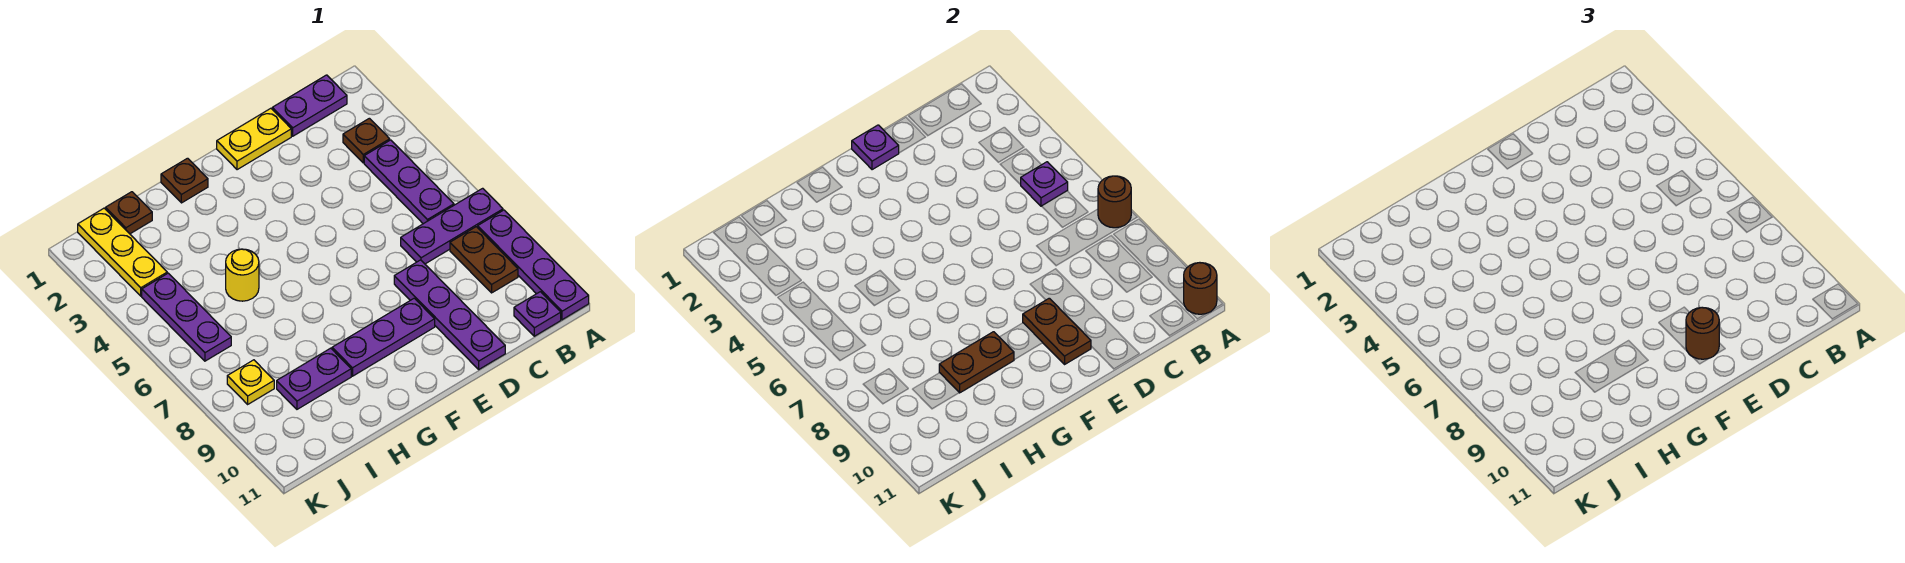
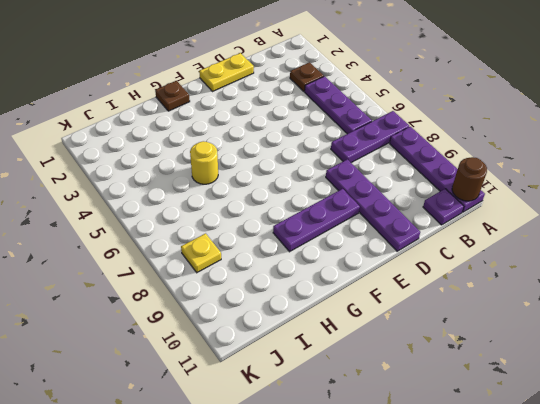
none -> purple 1x2 plate [272,75,347,136]
none -> brown 1x2 plate [450,227,518,293]
none -> purple 1x2 plate [277,348,351,409]

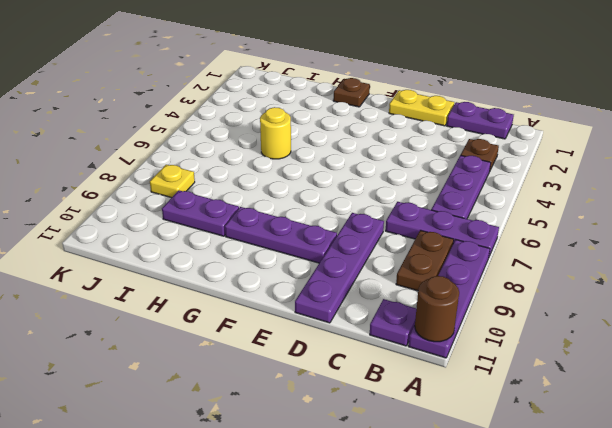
none -> brown 1x1 plate [106,192,152,234]
none -> yellow 1x3 plate [78,208,167,296]
none -> purple 1x3 plate [142,273,231,361]

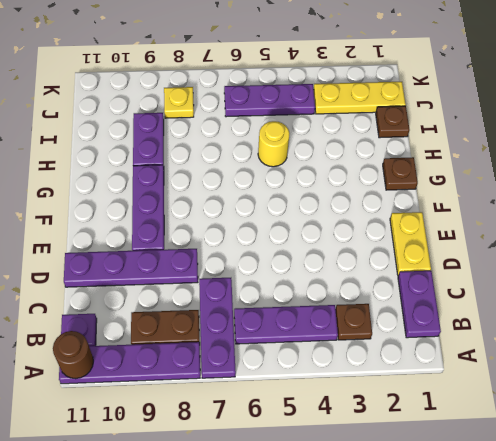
none -> brown 1x1 round brick [1098,176,1131,228]
none -> purple 1x1 plate [1021,162,1068,206]
none -> purple 1x1 plate [852,125,899,170]

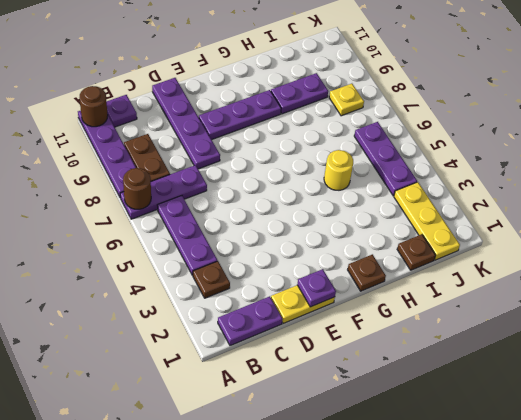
none -> purple 1x1 plate [1021,162,1068,206]
none -> brown 1x2 plate [1023,298,1091,364]
none -> brown 1x2 plate [939,332,1014,393]

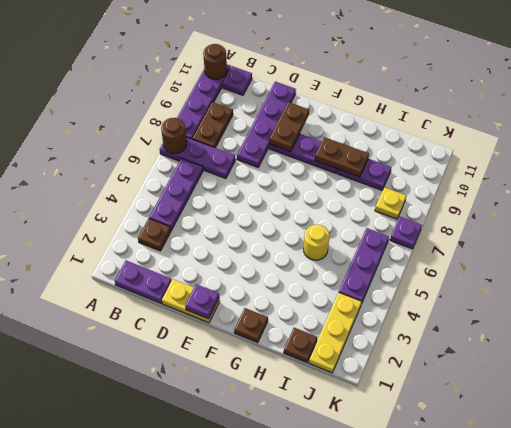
purple 1x1 plate [390,216,422,249] -> purple 1x1 plate moved to [1021,162,1068,206]
none -> brown 1x1 round brick [1686,308,1719,359]

